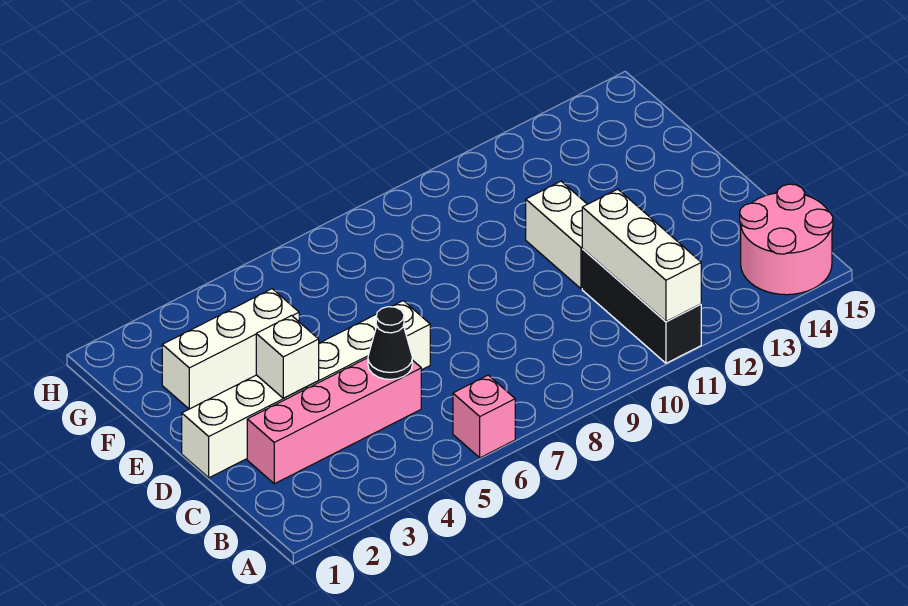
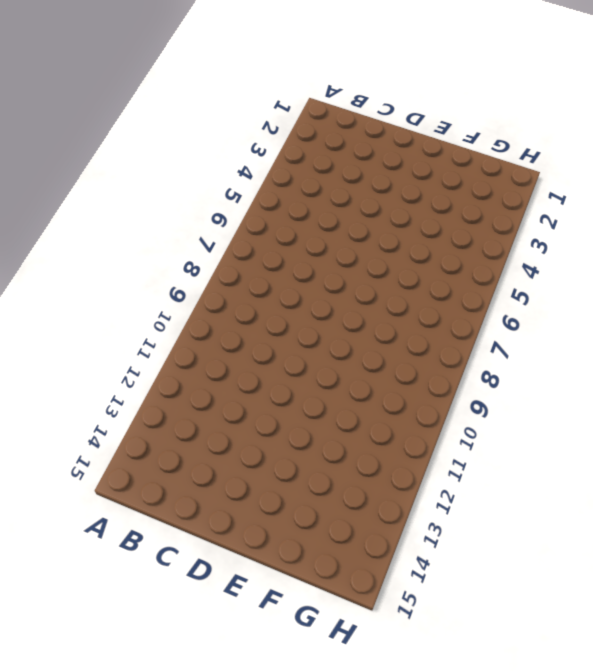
none -> pink 1x1 brick [453,375,515,458]
none -> black 1x3 brick [582,249,701,363]

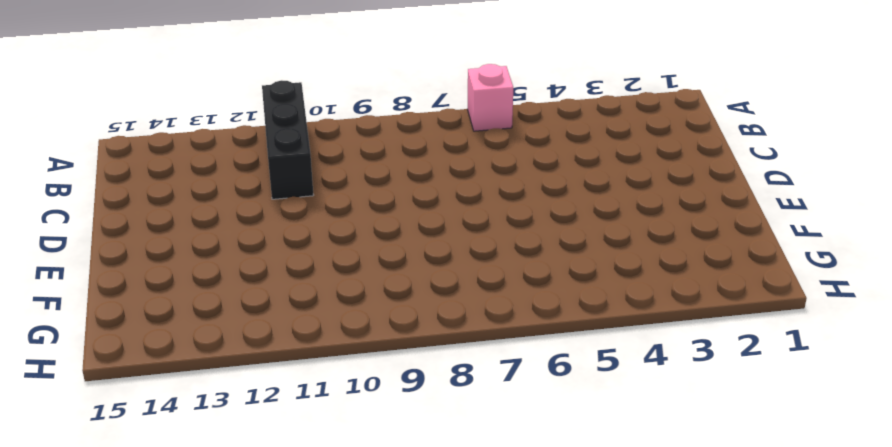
none -> pink 2x2 round brick [740,184,833,295]
none -> pink 1x4 brick [247,358,421,484]

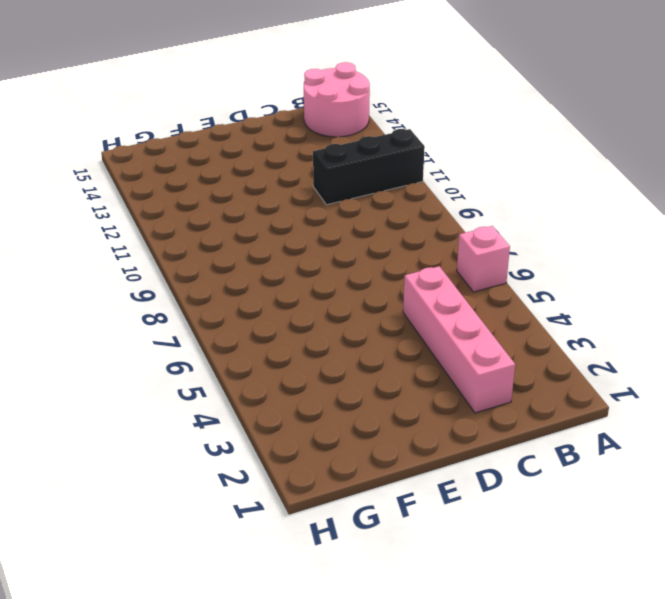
none -> white 1x6 brick [182,301,430,478]
none -> white 1x2 brick [526,181,587,289]

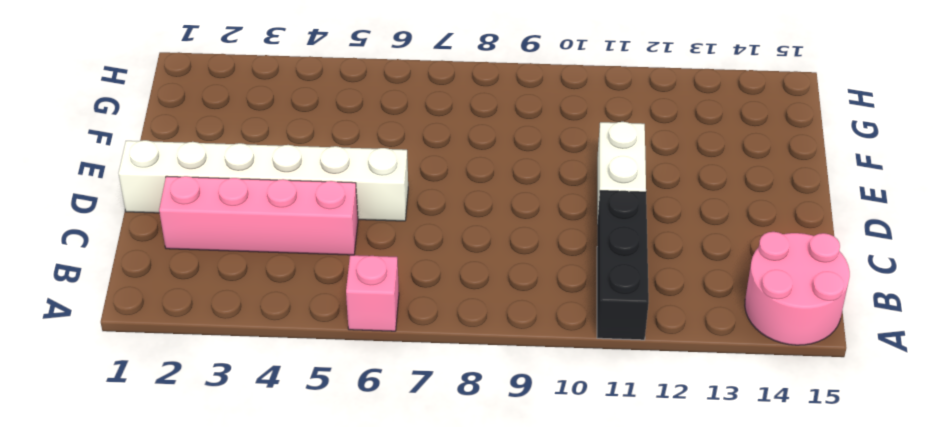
none -> white 1x3 brick [162,289,299,409]
none -> white 1x3 brick [582,189,701,321]

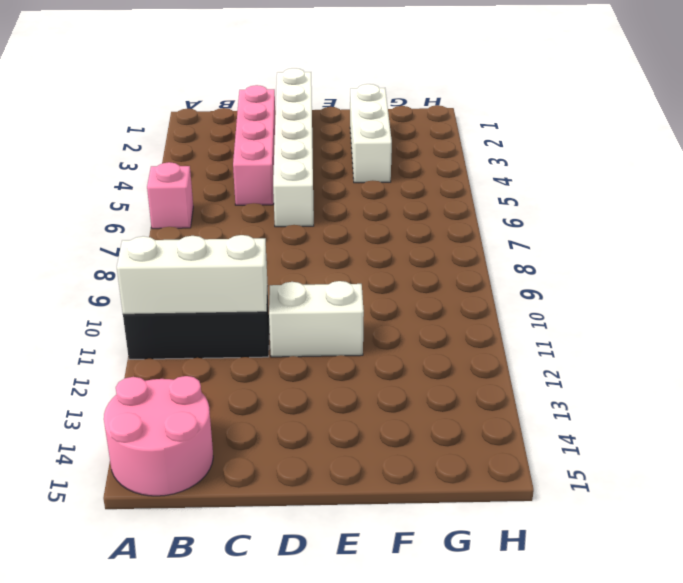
none -> black 1x1 cone [368,307,412,379]
none -> white 1x1 brick [256,316,319,398]

